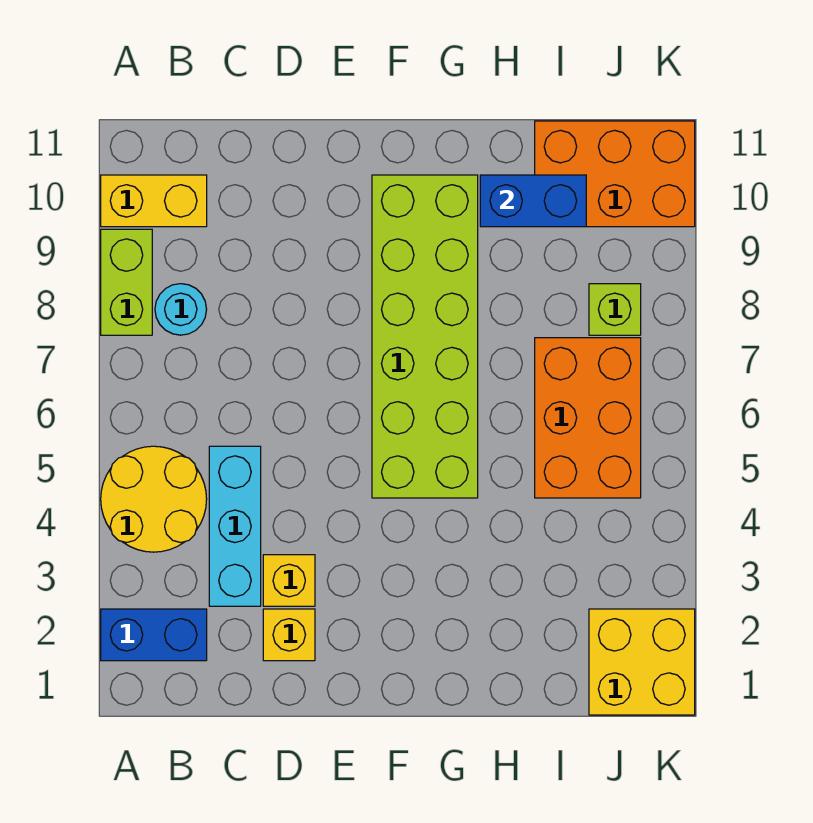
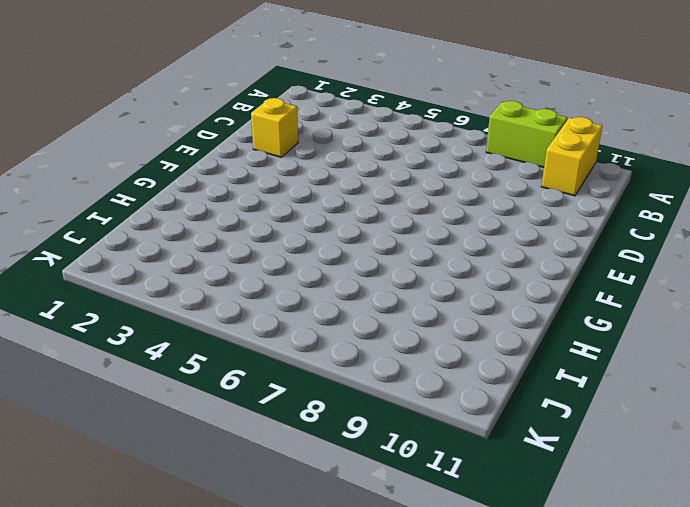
none -> blue 1x2 brick [101,609,207,661]
none -> yellow 2x2 round brick [101,446,207,552]
none -> cyan 1x1 round brick [155,284,207,335]

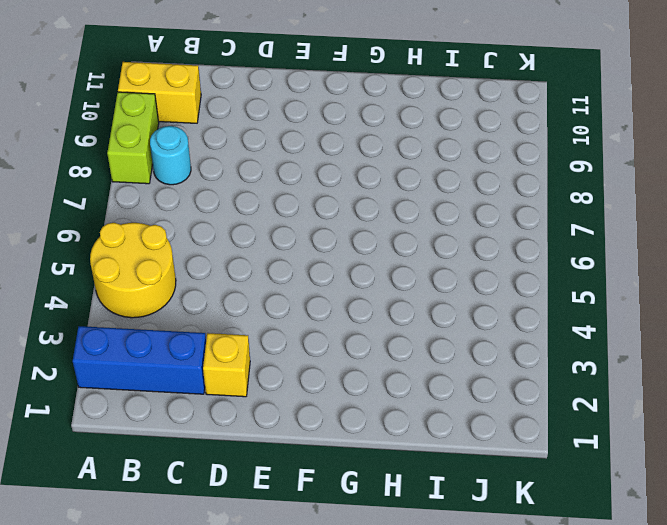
blue 1x3 brick [73,326,206,394] -> blue 1x2 brick [101,609,207,661]
none -> cyan 1x3 brick [209,446,261,606]
none -> yellow 1x1 brick [263,555,315,606]
none -> lime 2x6 brick [372,175,478,498]

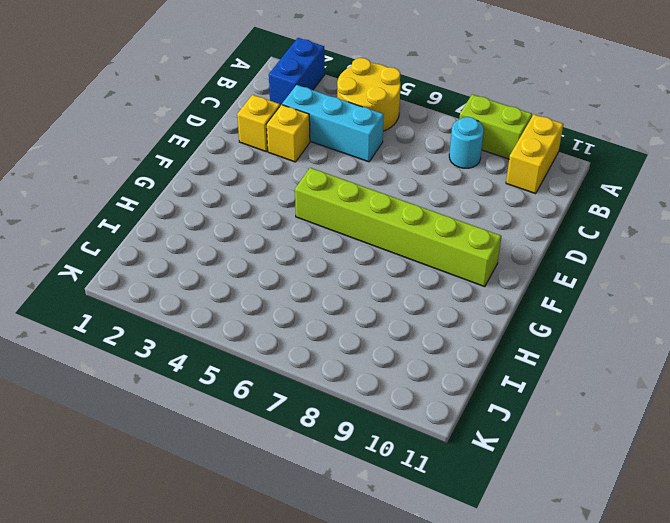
lime 1x6 brick [295,168,501,287] -> lime 2x6 brick [372,175,478,498]
none -> orange 2x3 brick [535,338,641,498]
none -> orange 2x3 brick [535,121,695,227]
none -> yellow 2x2 brick [589,609,695,715]

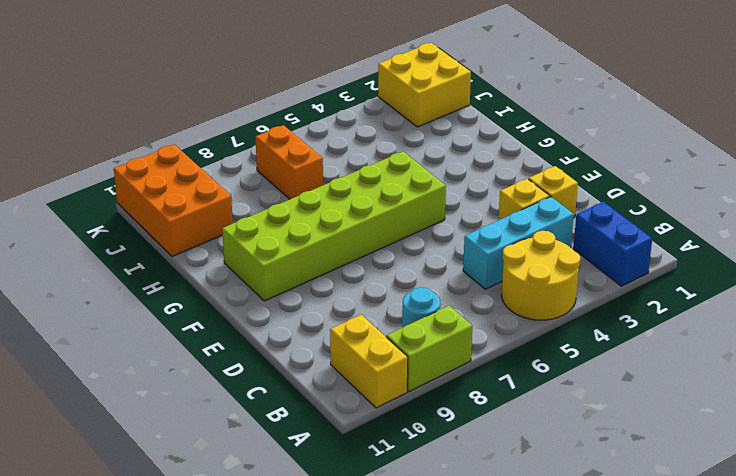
orange 1x2 brick [255,125,323,199] -> orange 2x3 brick [535,338,641,498]
none -> lime 1x1 brick [589,284,641,335]
none -> blue 1x2 brick [480,175,586,227]

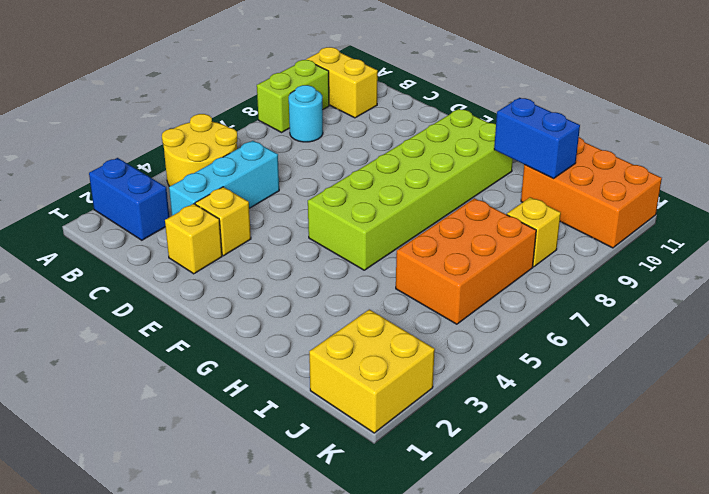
yellow 1x1 brick [507,197,561,267] -> lime 1x1 brick [589,284,641,335]

